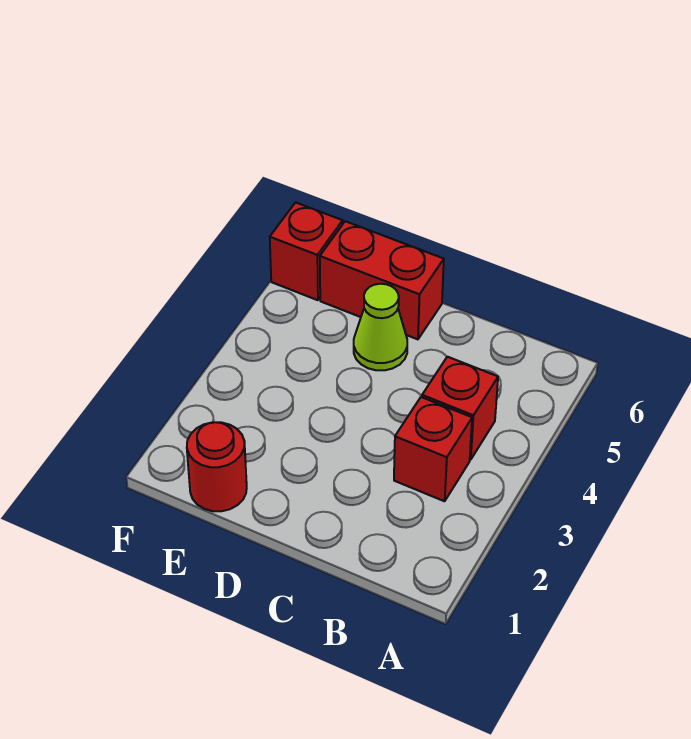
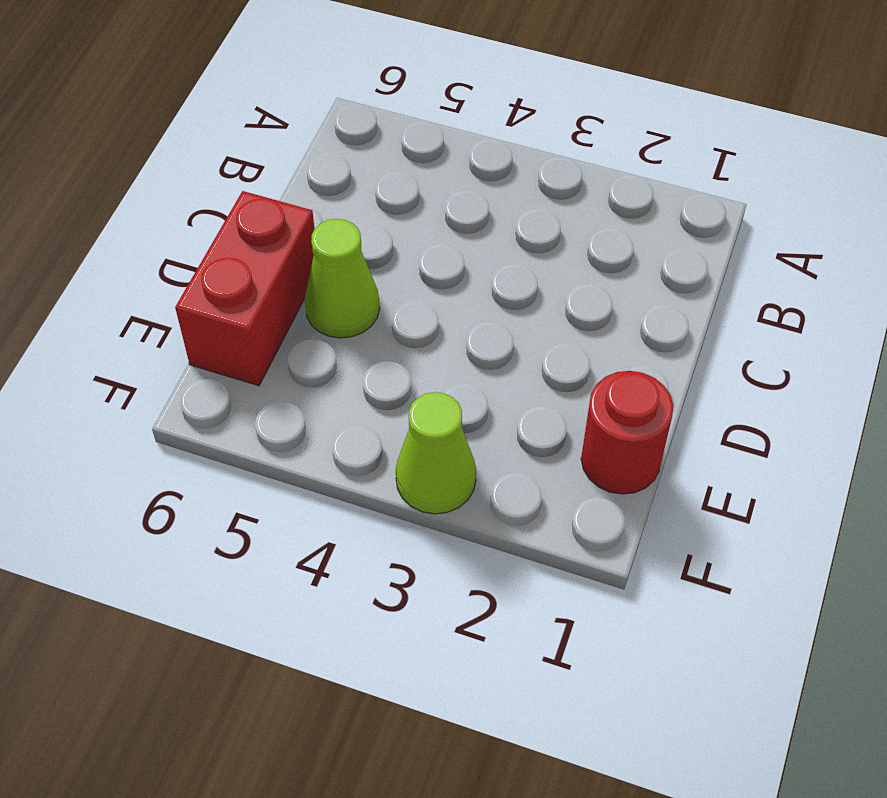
lime 1x1 cone [396,392,476,514] -> none
none -> red 1x1 brick [394,397,472,501]
none -> red 1x1 brick [422,357,498,460]

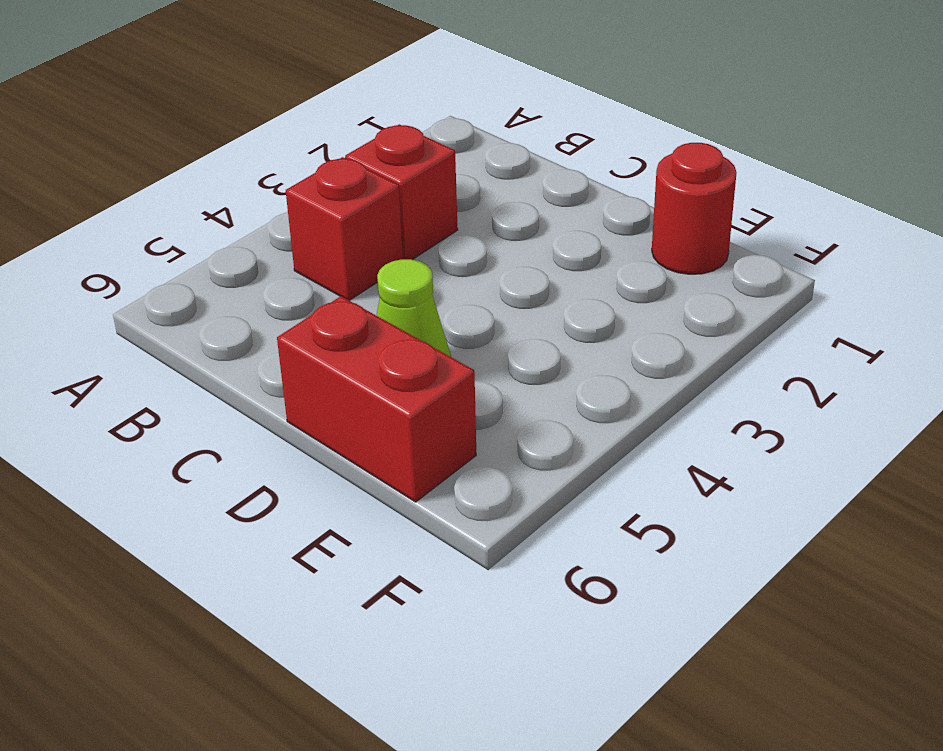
none -> red 1x1 brick [270,202,343,300]

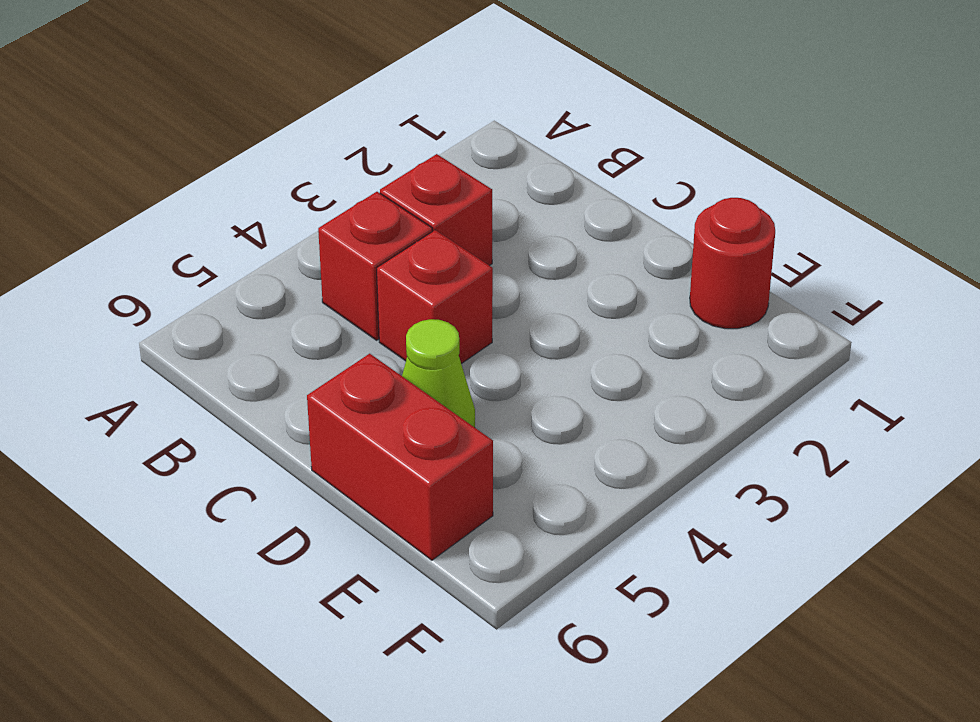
red 1x1 brick [377,230,493,364] -> red 1x1 brick moved to [270,202,343,300]

